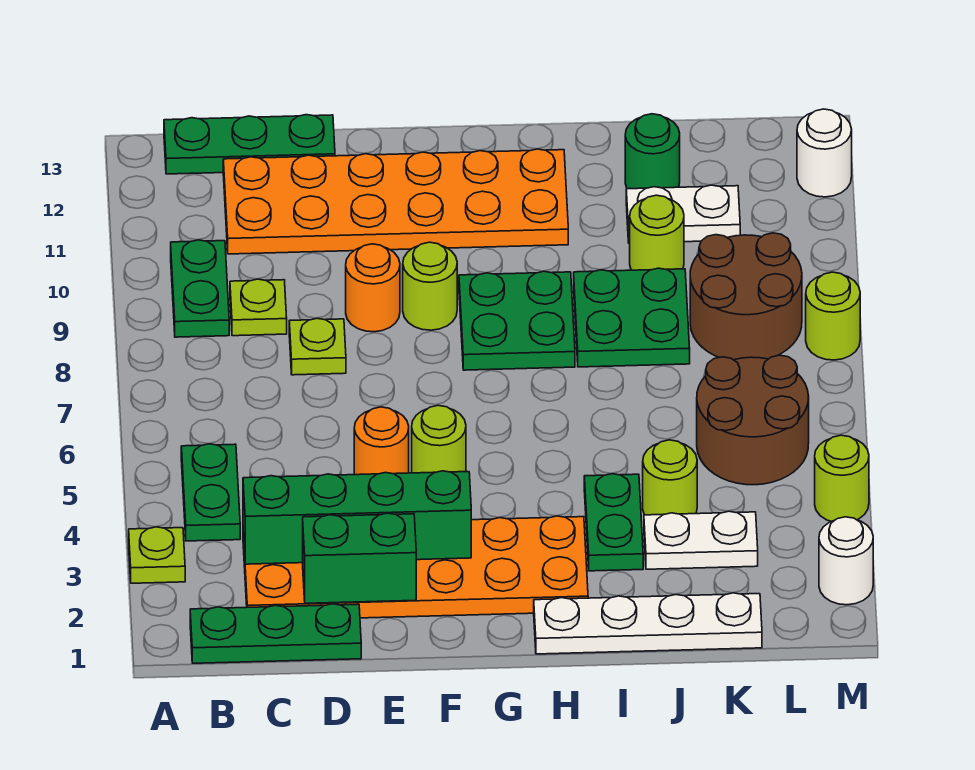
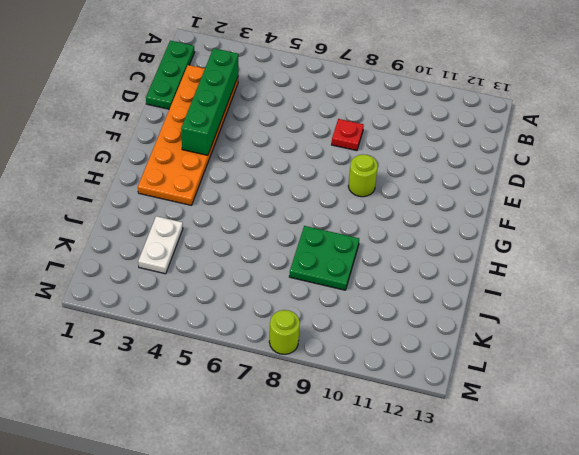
red 1x1 plate [332,119,364,151] -> lime 1x1 plate [289,318,346,375]
none -> lime 1x1 plate [129,527,185,583]
none -> green 1x2 plate [181,444,240,541]
none -> green 1x2 plate [171,240,229,337]
none -> green 1x3 plate [164,115,335,174]

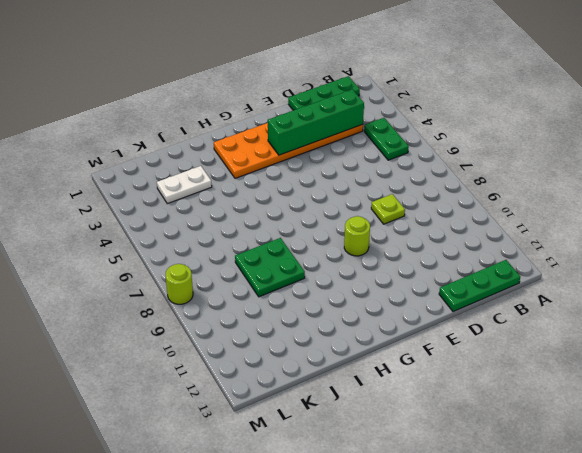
none -> lime 1x1 plate [129,527,185,583]
none -> green 1x2 plate [171,240,229,337]
none -> lime 1x1 plate [230,279,287,336]
none -> orange 2x6 plate [223,149,568,254]

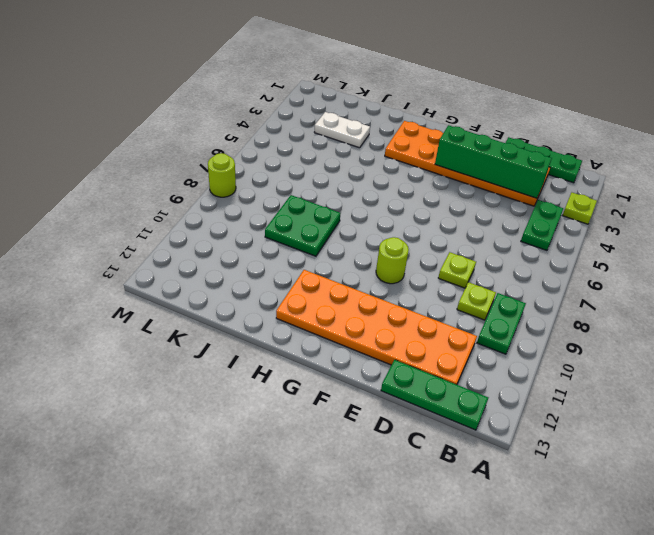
none -> orange 1x1 round brick [354,407,409,475]
none -> orange 1x1 round brick [346,244,400,332]
none -> lime 1x1 round brick [412,405,466,473]
none -> green 2x2 plate [459,271,575,370]

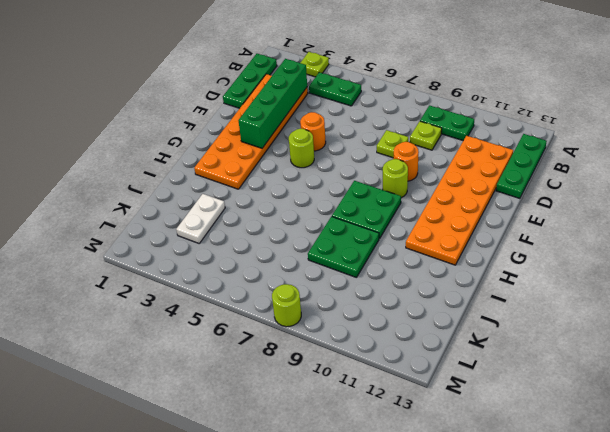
none -> white 1x4 plate [534,593,762,654]
none -> green 1x2 plate [584,474,643,571]
none -> lime 1x1 round brick [643,440,697,515]
none -> lime 1x1 round brick [630,195,684,270]

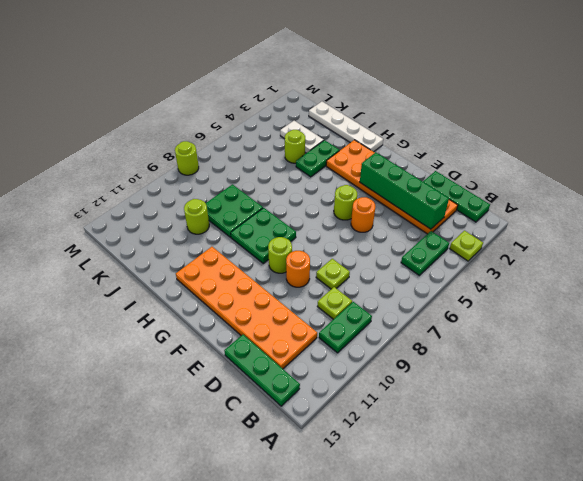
none -> white 1x2 plate [626,185,740,243]
none -> green 1x1 round brick [625,114,680,189]
none -> brown 2x2 round brick [697,355,809,485]
none -> brown 2x2 round brick [690,233,802,360]

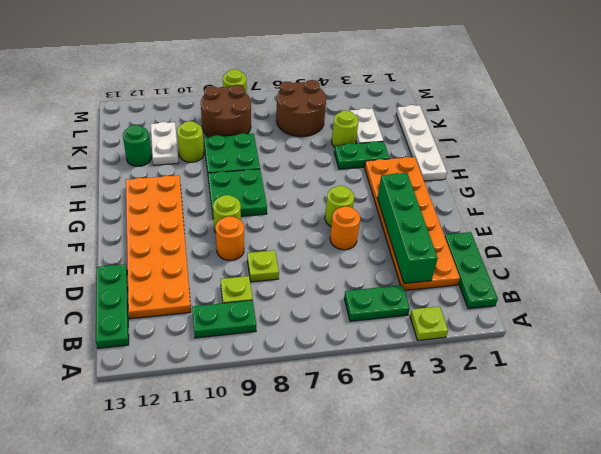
none -> white 1x1 round brick [819,517,873,605]
none -> lime 1x1 round brick [815,435,869,521]
none -> white 1x1 round brick [797,109,852,197]
none -> green 1x2 brick [303,513,416,603]

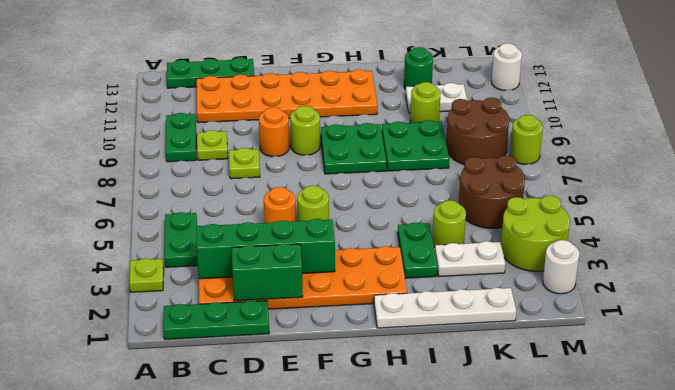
lime 2x2 round brick [501,196,570,271] -> lime 1x1 round brick [815,435,869,521]

